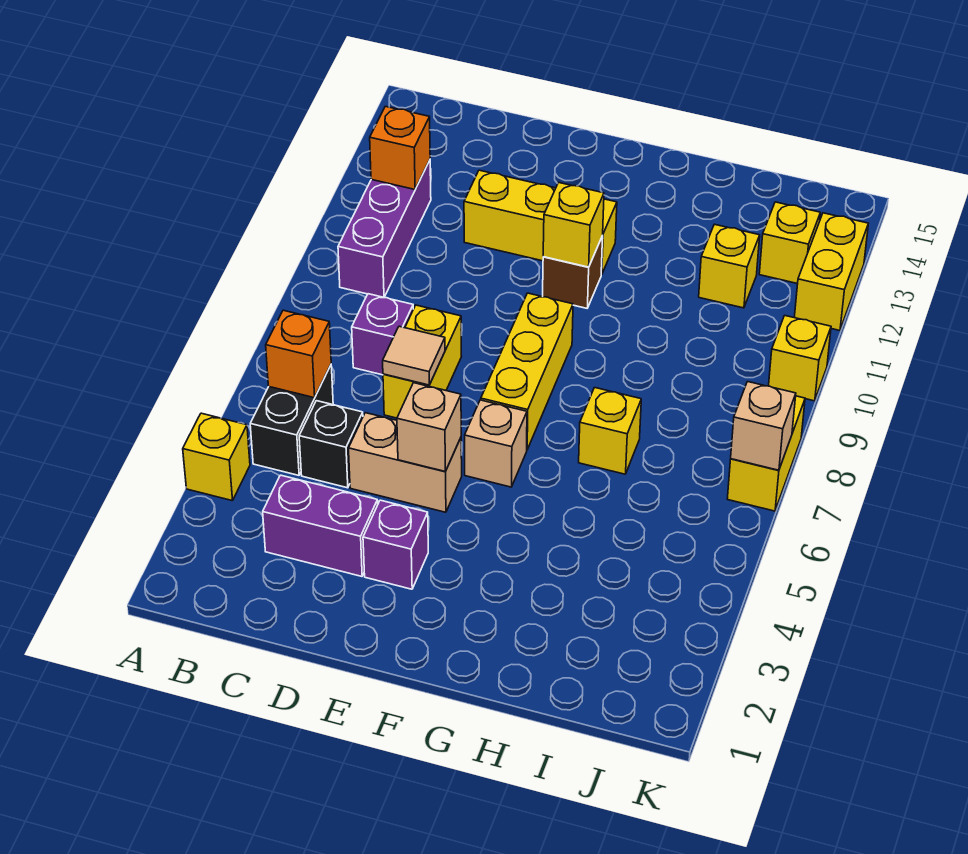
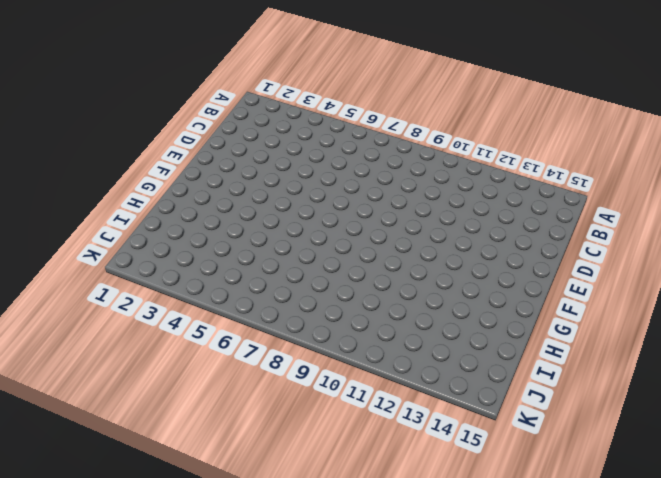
none -> yellow 1x1 brick [183,413,250,501]
none -> black 1x2 brick [250,365,333,475]
none -> purple 1x3 brick [338,160,431,297]

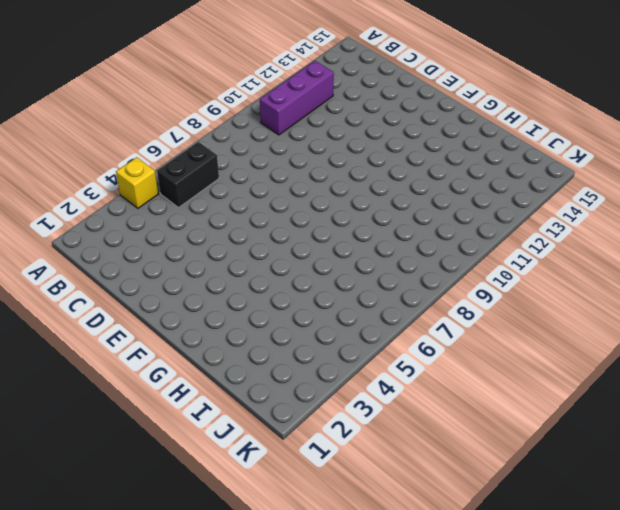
none -> purple 1x2 brick [263,475,378,576]
none -> black 1x1 brick [299,401,363,488]
none -> purple 1x1 brick [352,294,413,375]

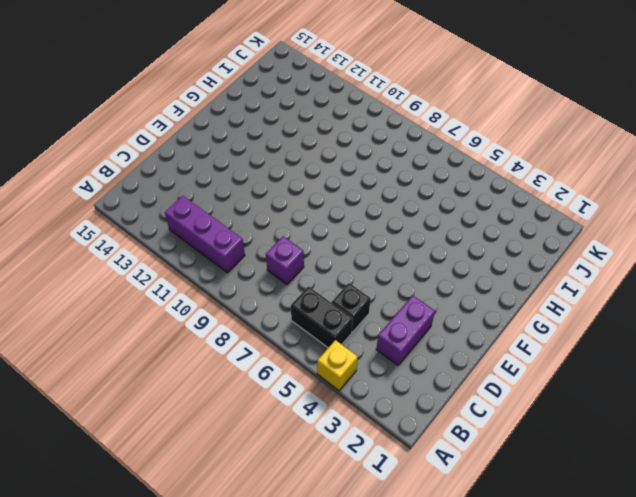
none -> tan 1x2 brick [349,413,462,512]
none -> yellow 1x2 brick [383,305,461,418]
none -> yellow 1x3 brick [464,170,617,275]

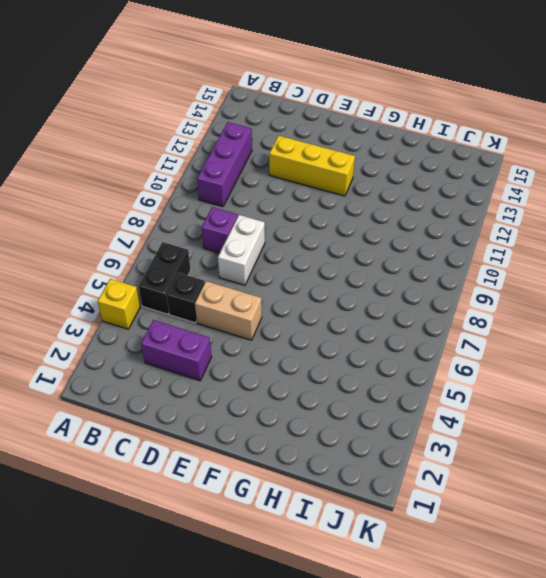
white 1x2 brick [218,215,265,285] -> yellow 1x2 brick [383,305,461,418]
none -> purple 1x1 brick [363,500,428,589]
none -> tan 1x1 brick [465,400,527,487]
none -> yellow 1x3 brick [481,293,573,449]

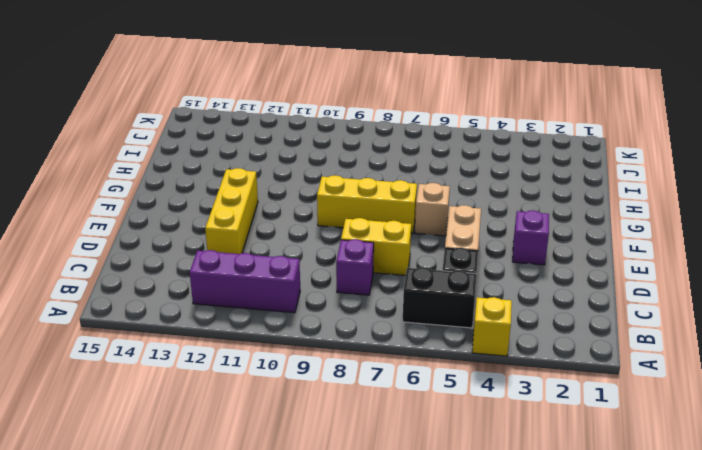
none -> purple 1x2 brick [263,475,378,576]
none -> brown 1x1 brick [543,236,603,308]
none -> yellow 1x1 brick [579,388,641,474]

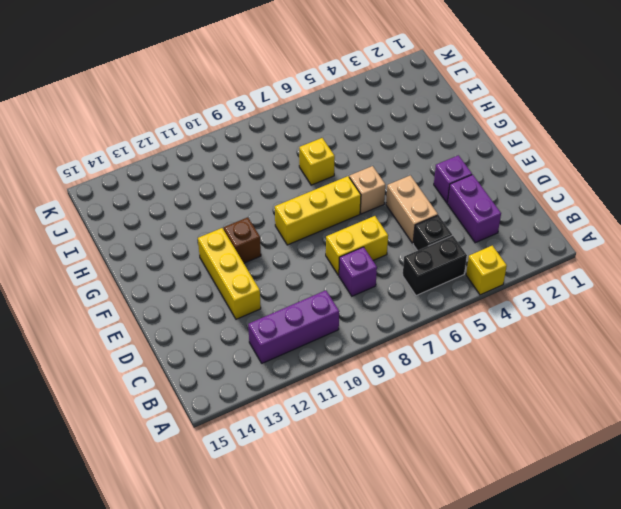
none -> yellow 1x1 brick [699,224,760,308]
none -> yellow 1x1 brick [759,202,820,284]
none -> yellow 1x2 brick [727,396,805,511]

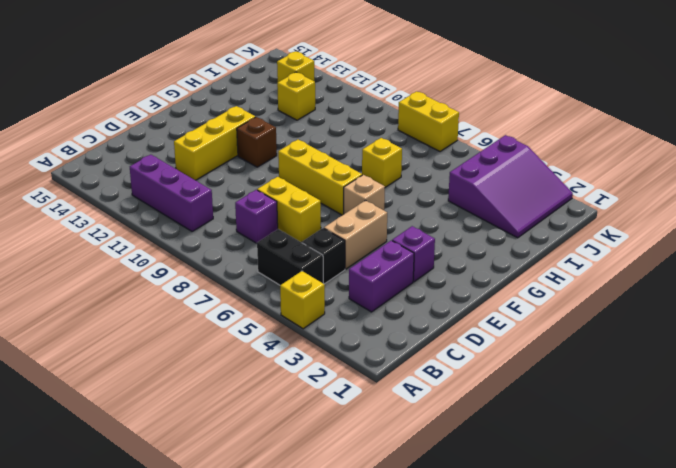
purple 3x3 slope [448,135,573,238] -> none
none -> yellow 1x1 brick [769,316,831,401]
none -> yellow 1x2 brick [794,213,868,330]
none -> orange 1x1 brick [266,310,331,398]

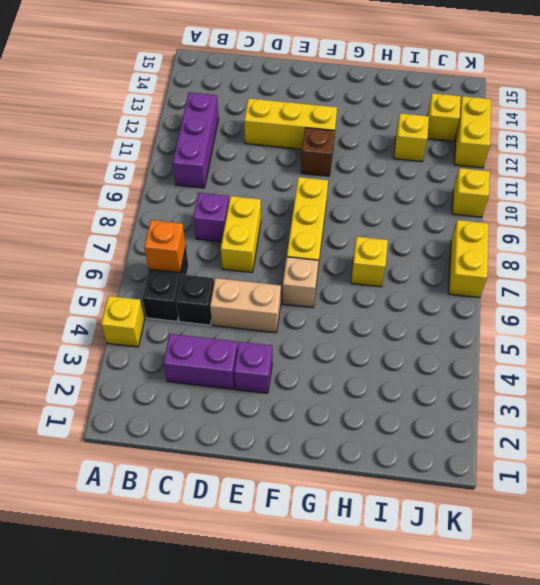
none -> orange 1x1 brick [370,106,430,190]
none -> tan 1x1 tile [383,326,445,385]
none -> tan 1x1 brick [397,383,461,471]

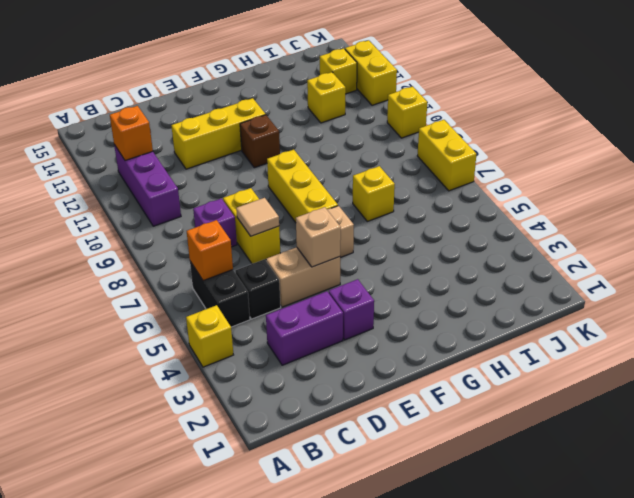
none -> yellow 1x1 brick [543,183,604,267]
none -> tan 1x1 brick [731,382,796,470]

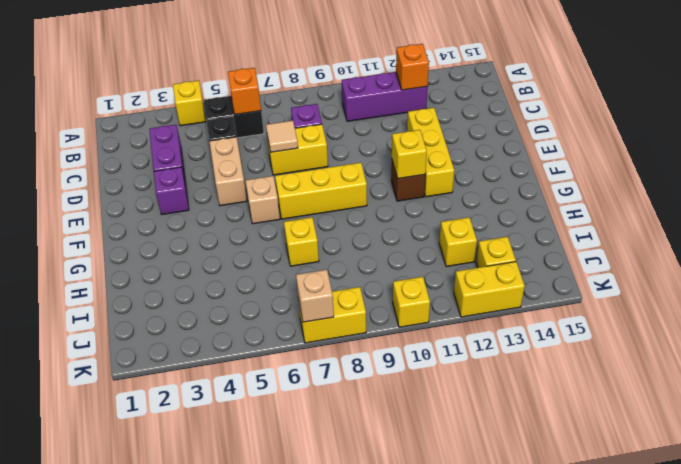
none -> tan 1x1 brick [397,383,461,471]

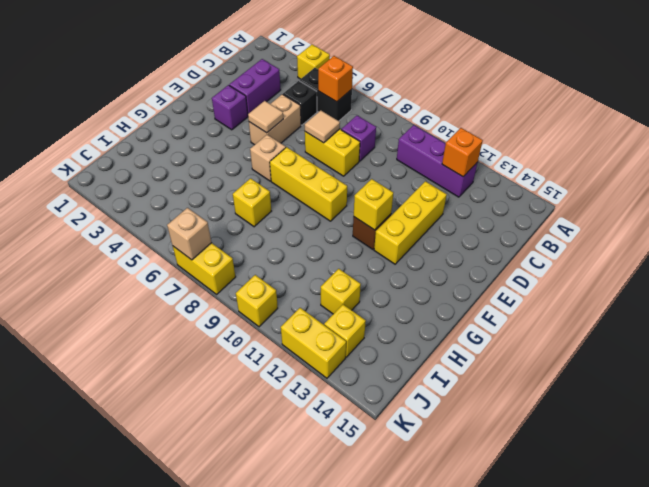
tan 1x1 tile [248,101,283,133] -> tan 1x1 brick [397,383,461,471]

